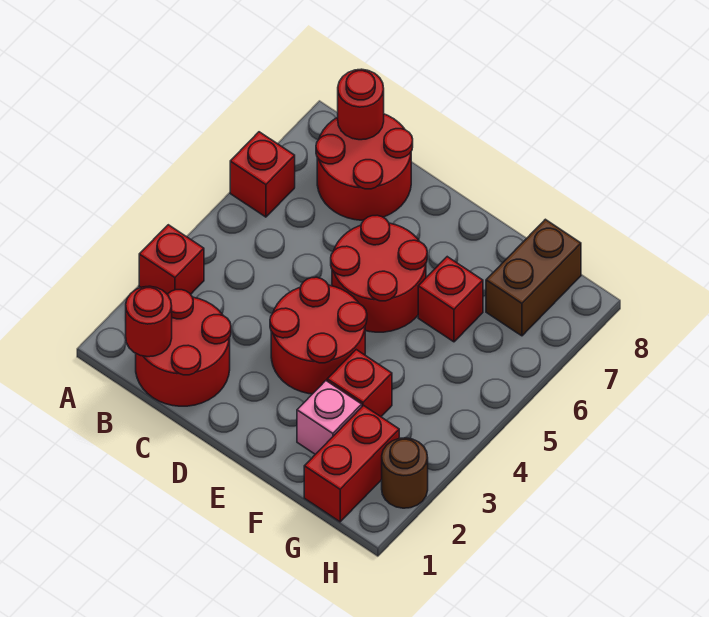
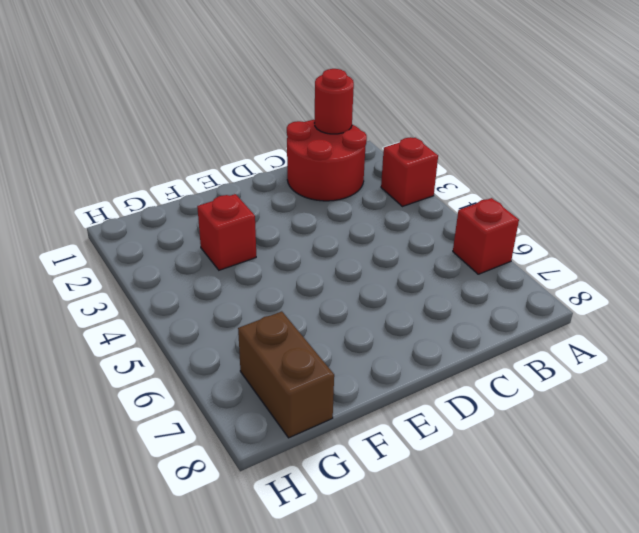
none -> red 2x2 round brick [316,114,413,220]
none -> red 2x2 round brick [270,277,367,394]
none -> red 2x2 round brick [331,215,427,332]

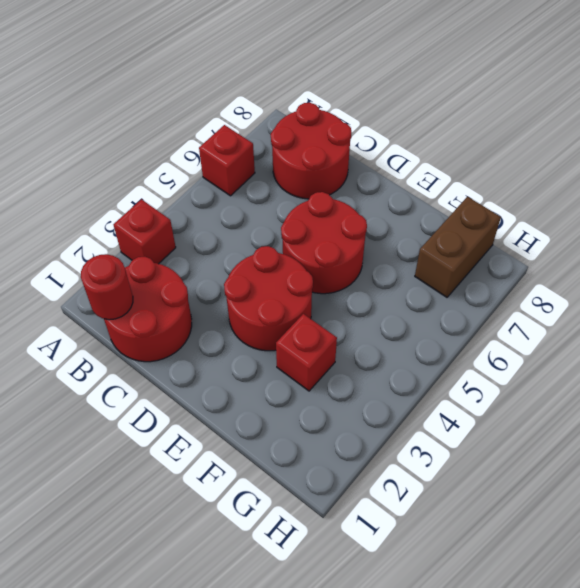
none -> pink 1x1 brick [297,381,362,454]
none -> red 1x1 brick [418,257,483,342]
none -> red 1x2 brick [304,406,399,522]

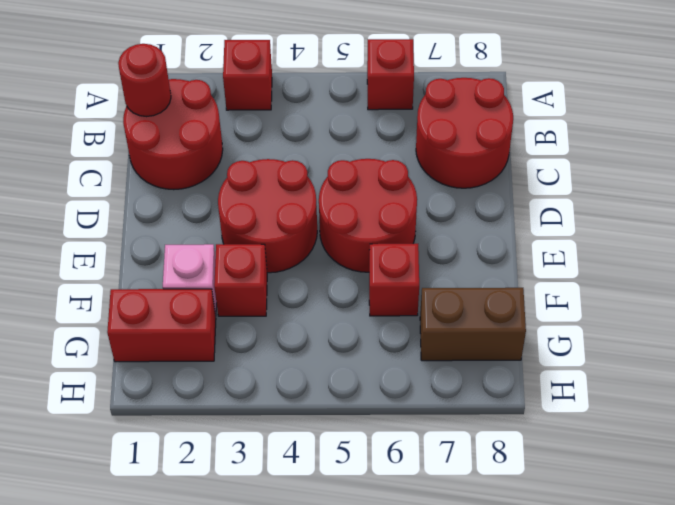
none -> brown 1x1 round brick [382,438,428,508]
none -> red 1x1 round brick [338,69,384,140]

